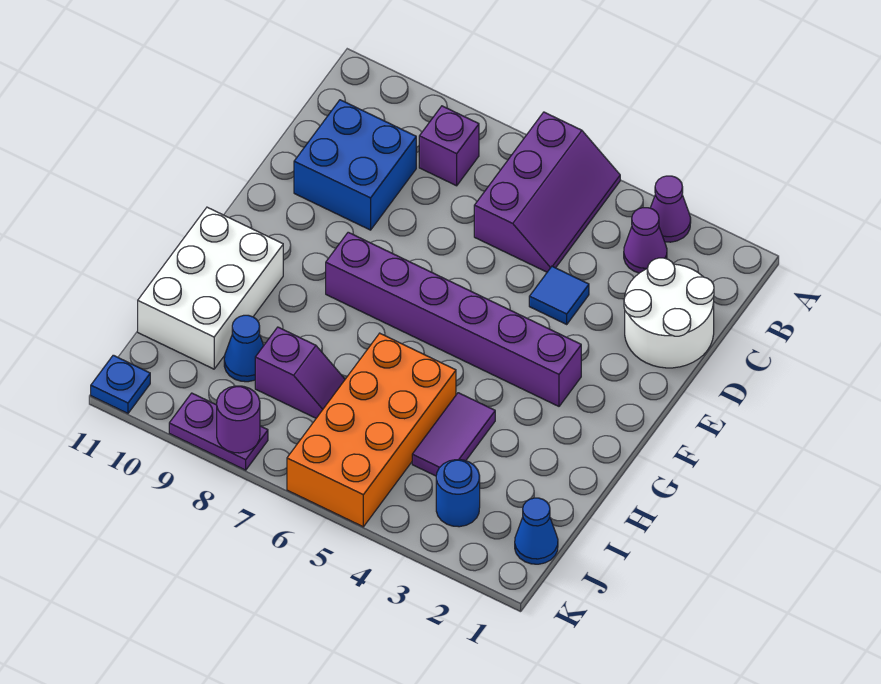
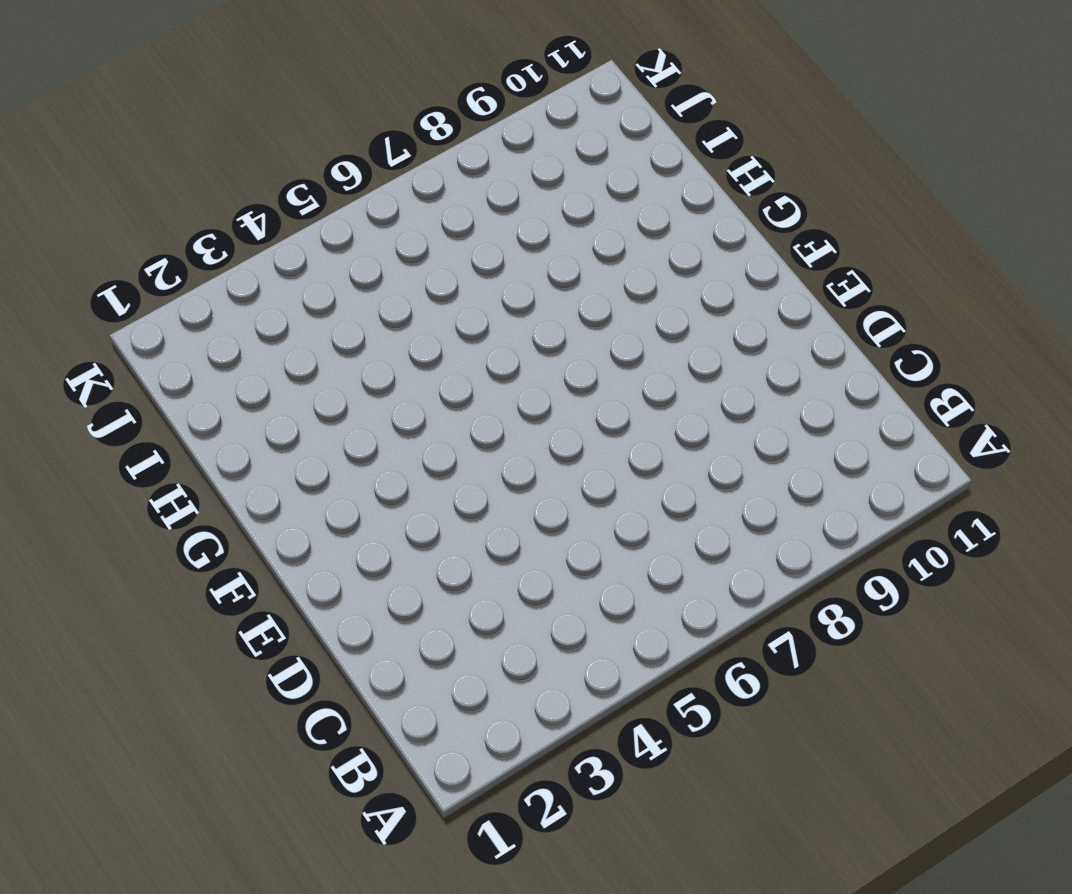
none -> purple 1x1 cone [651,176,691,242]
none -> purple 2x3 slope [474,112,620,272]
none -> purple 1x1 cone [624,208,667,273]

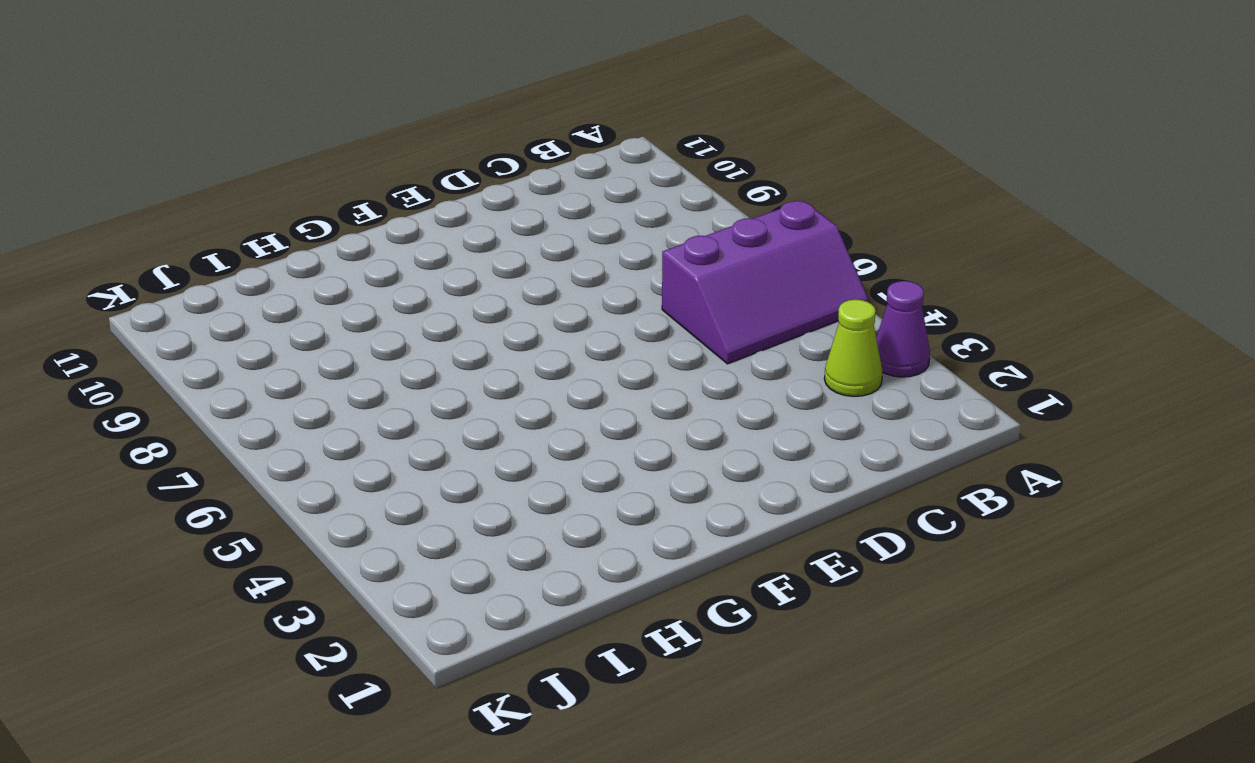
lime 1x1 cone [824,300,883,396] -> purple 1x1 cone [624,208,667,273]
none -> purple 1x1 brick [419,106,479,186]
none -> white 2x2 round brick [624,258,714,368]
none -> blue 2x2 brick [294,100,416,230]

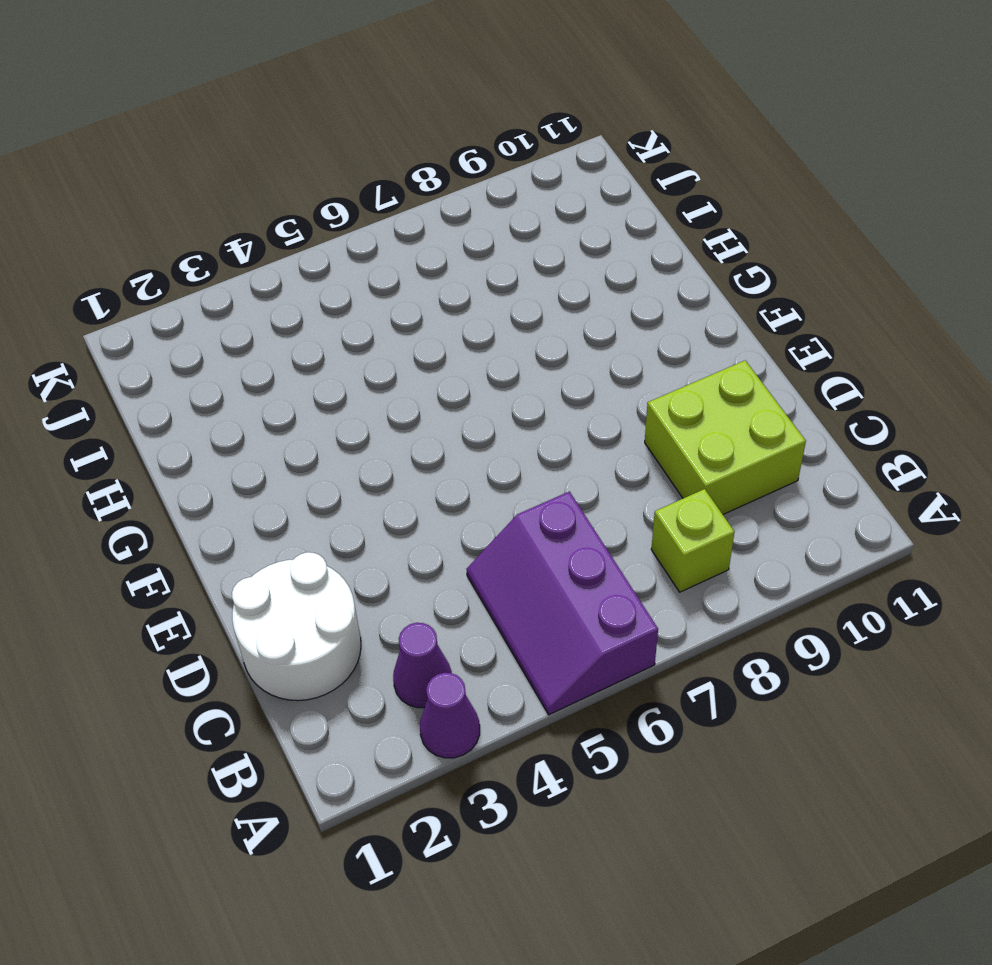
lime 1x1 brick [651,489,734,592] -> purple 1x1 brick [419,106,479,186]
lime 2x2 brick [645,360,806,514] -> blue 2x2 brick [294,100,416,230]
none -> blue 1x1 tile [529,266,589,324]
none -> purple 1x6 brick [326,232,581,406]
none -> white 2x3 brick [138,207,283,369]

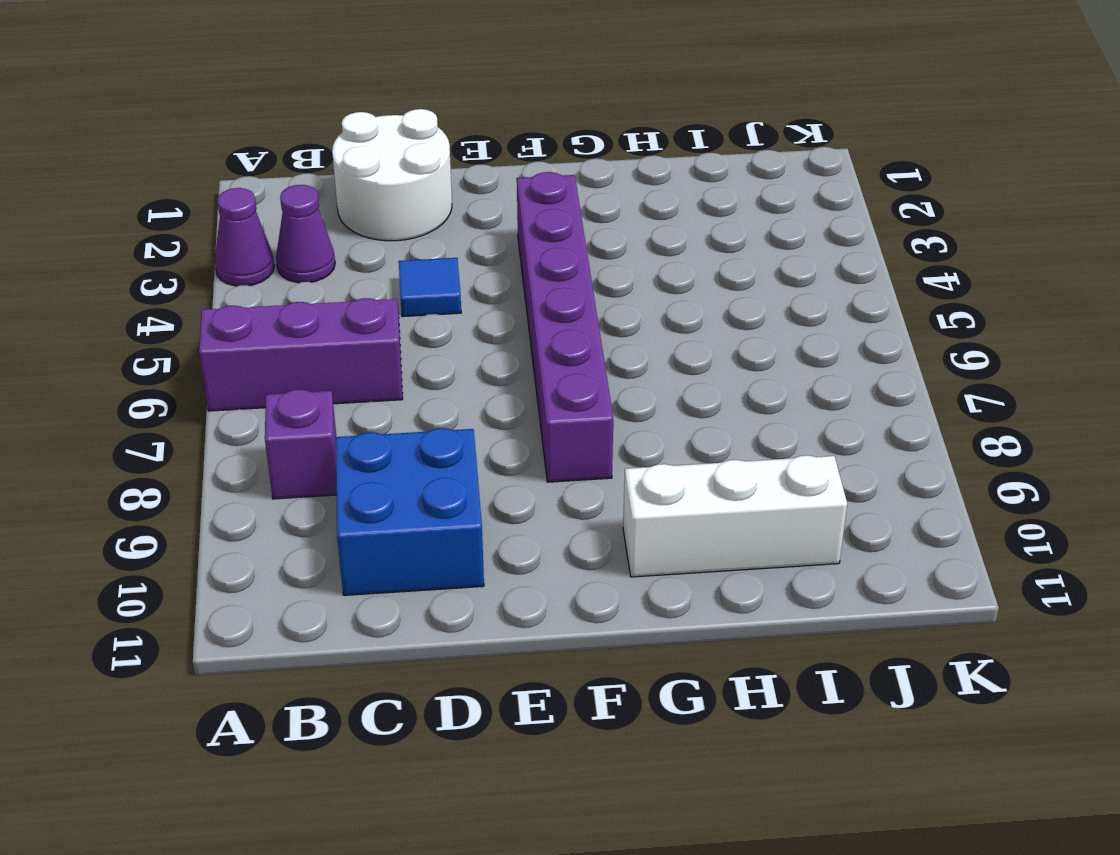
white 1x3 brick [623,455,847,577] -> white 2x3 brick [138,207,283,369]
none -> purple 1x2 tile [412,393,495,476]
none -> orange 2x4 brick [287,333,456,527]
none -> purple 1x2 slope [255,327,345,418]

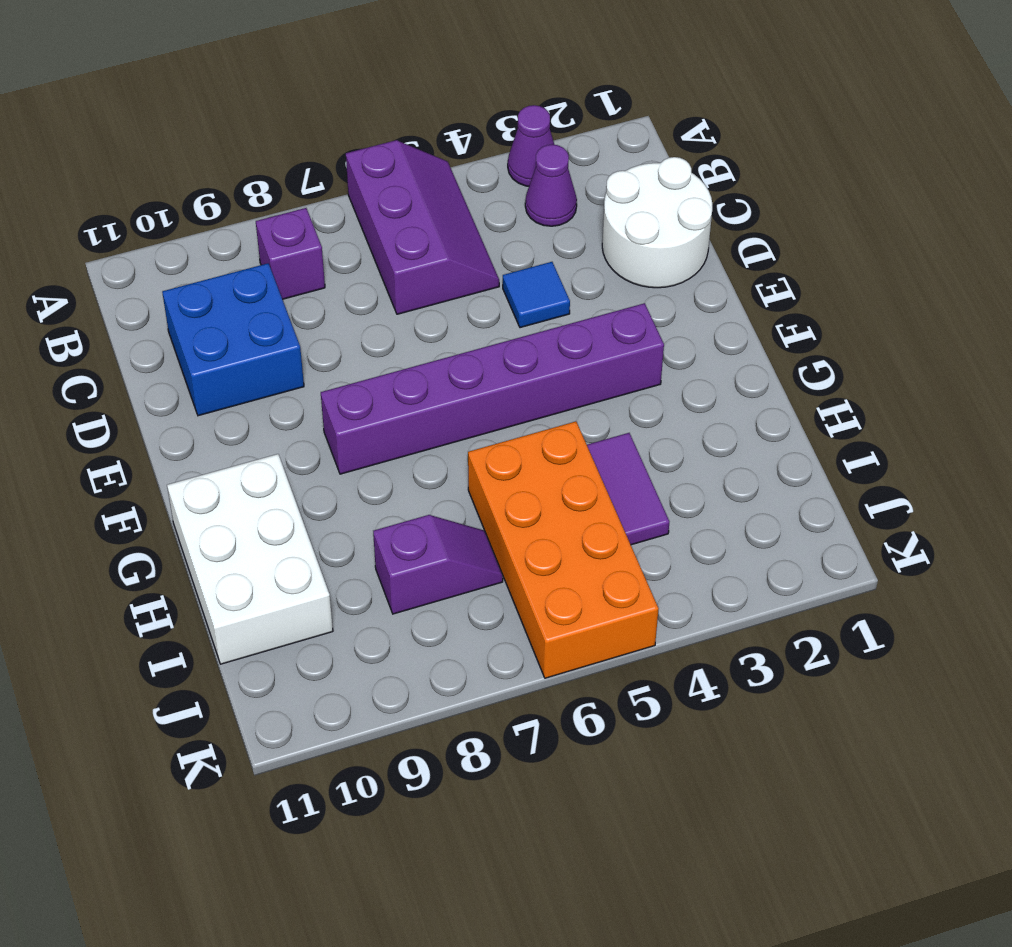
none -> blue 1x1 cone [224,315,264,382]
none -> blue 1x1 cone [515,498,558,564]
none -> blue 1x1 round brick [436,460,480,527]

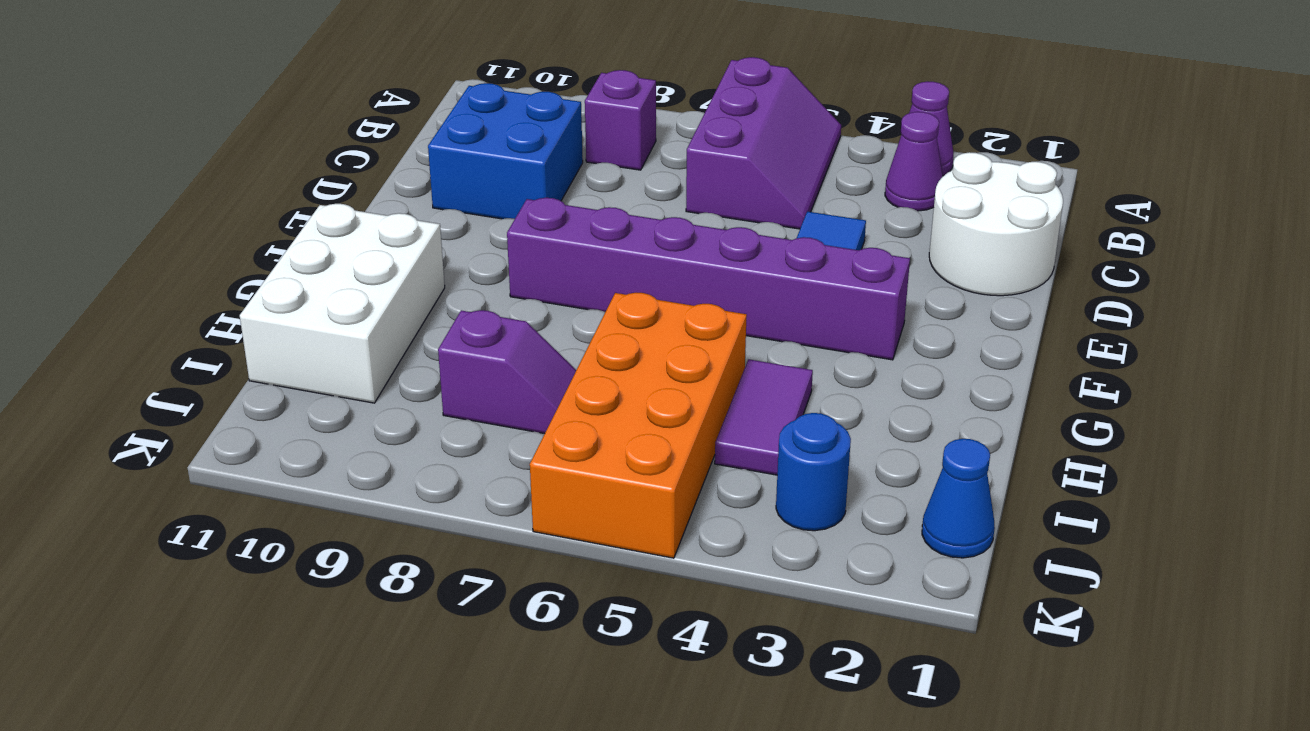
none -> blue 1x1 cone [224,315,264,382]
none -> purple 1x2 plate [169,393,268,470]
none -> blue 1x1 plate [91,355,150,413]

